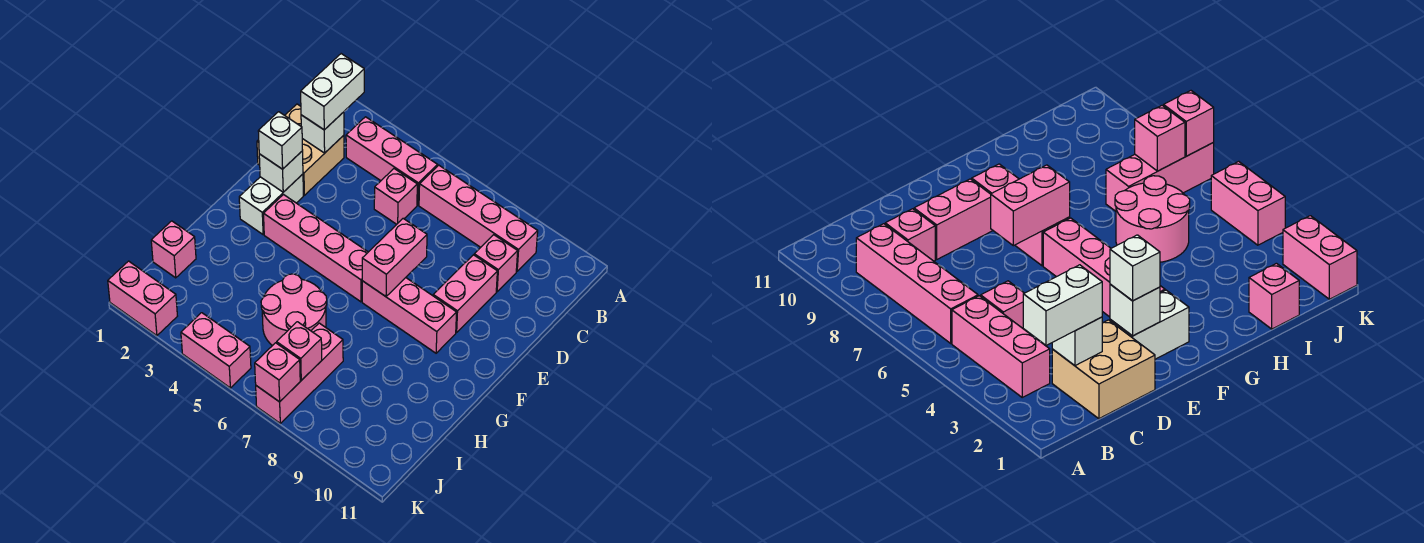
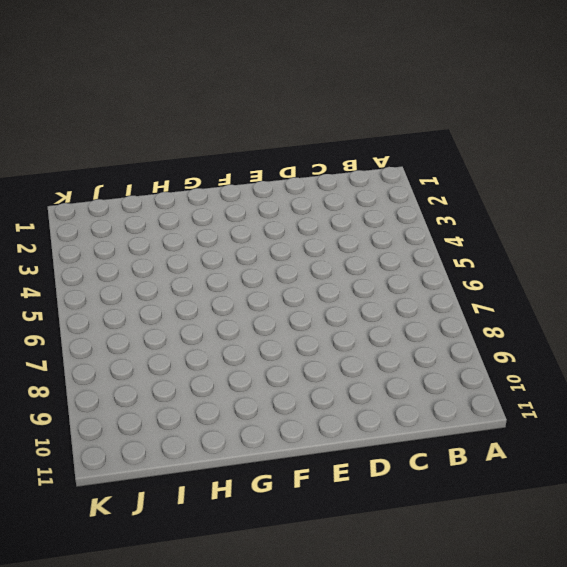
none -> pink 1x3 brick [346,117,438,205]
none -> pink 1x4 brick [419,165,538,271]
none -> tan 2x2 brick [257,104,344,195]

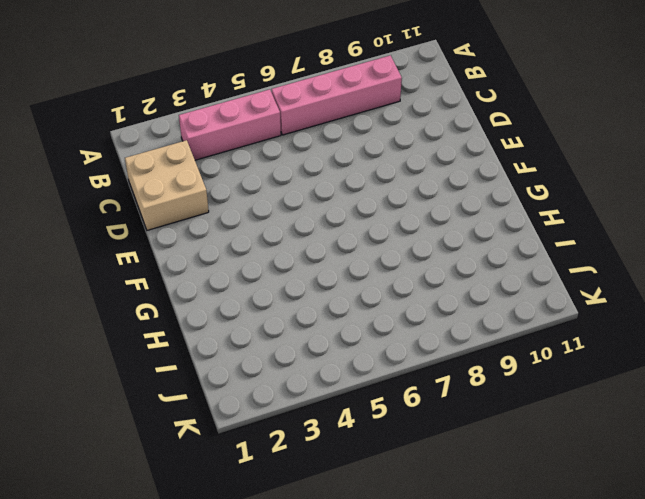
none -> pink 1x1 brick [374,169,417,224]
none -> pink 1x1 brick [474,235,518,292]
none -> pink 1x2 brick [433,255,497,333]

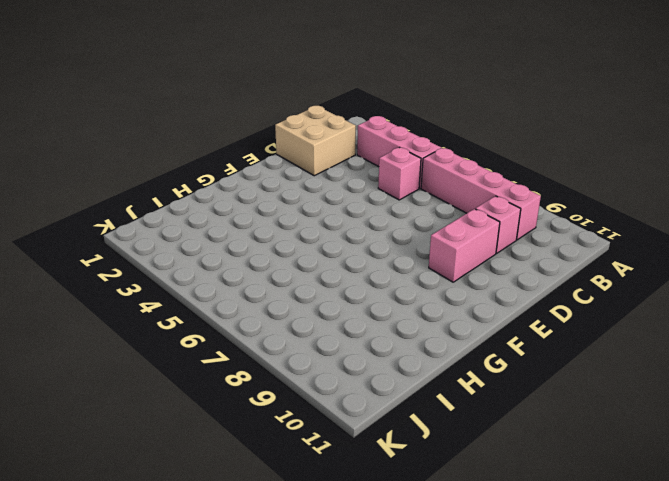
none -> white 1x2 brick [239,174,303,235]
none -> pink 1x4 brick [264,195,368,302]
none -> pink 1x3 brick [362,278,457,353]

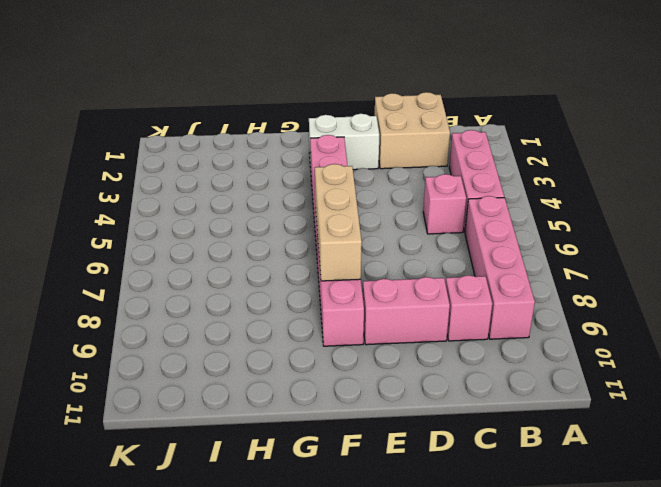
tan 1x3 brick [315,164,362,281] -> pink 1x2 brick [362,219,427,297]
none -> pink 2x2 round brick [261,274,327,346]
none -> pink 1x1 brick [151,221,196,278]
none -> pink 1x3 brick [256,323,343,423]

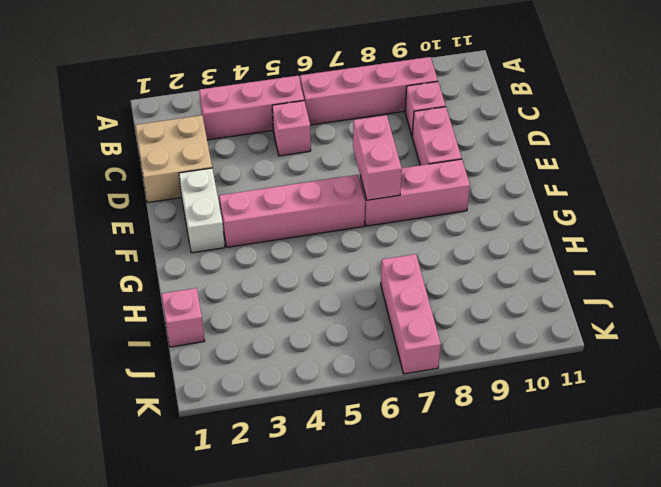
none -> pink 2x2 round brick [261,274,327,346]
none -> pink 1x2 brick [108,261,177,336]
none -> pink 1x2 brick [181,313,251,388]

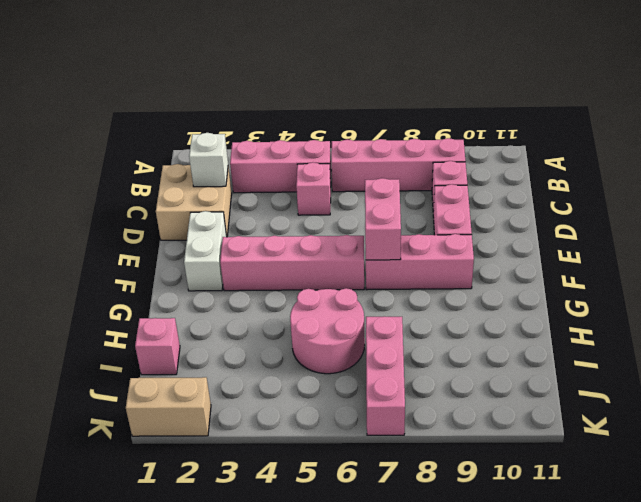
tan 1x2 brick [126,377,211,436] -> pink 1x2 brick [108,261,177,336]
none -> pink 1x2 brick [181,313,251,388]
none -> white 1x1 brick [259,151,303,192]
none -> pink 1x1 brick [277,322,322,380]

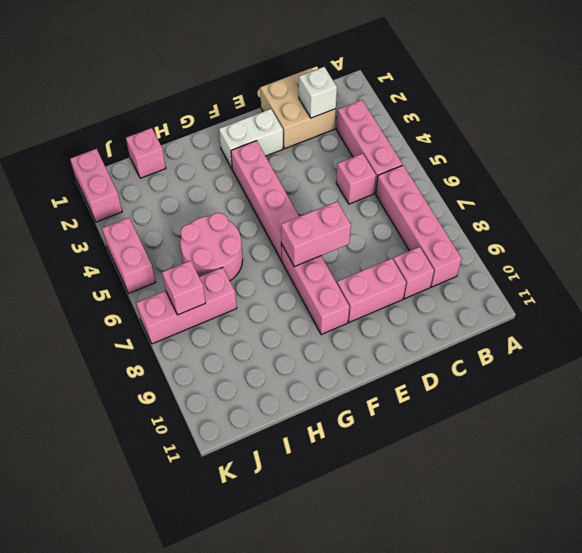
none -> white 1x1 brick [259,151,303,192]
none -> pink 1x1 brick [255,343,300,402]
none -> white 1x2 brick [301,54,364,130]

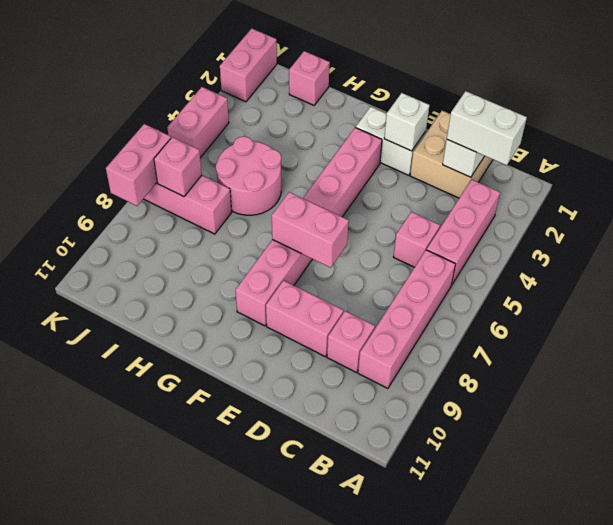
pink 1x2 brick [106,124,171,206] -> pink 1x1 brick [255,343,300,402]
none -> white 1x1 brick [258,112,303,169]

